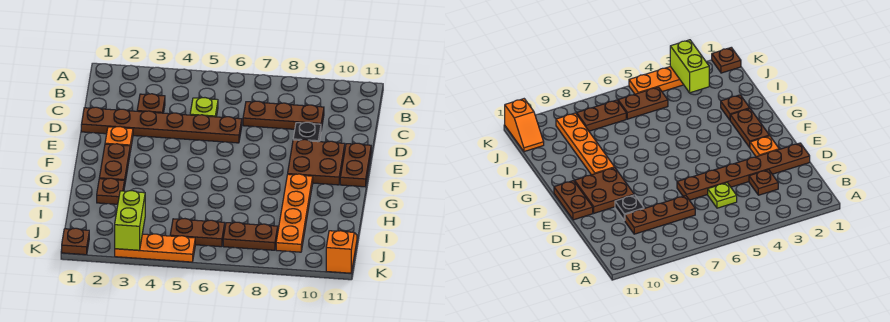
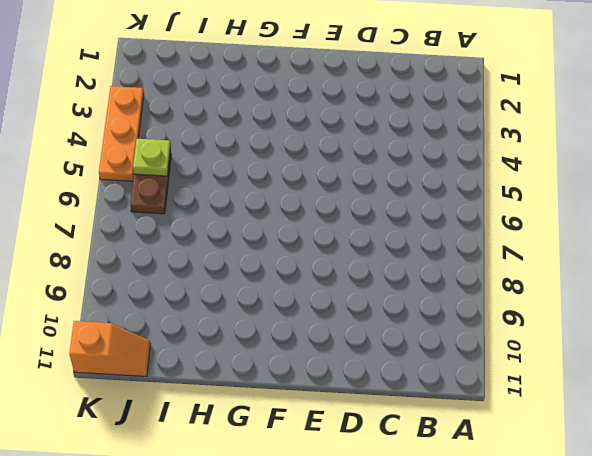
lime 1x1 plate [133,139,171,176] -> lime 1x1 plate moved to [190,98,218,117]
none -> brown 1x1 plate [137,94,165,113]
none -> brown 1x3 plate [243,101,324,130]
none -> brown 1x6 plate [81,107,242,143]

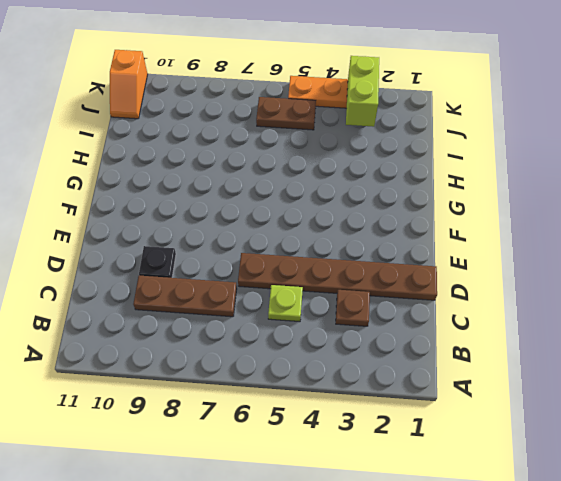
none -> orange 1x1 plate [105,127,133,151]
none -> brown 2x2 plate [288,140,345,185]
none -> brown 1x2 plate [340,143,371,187]

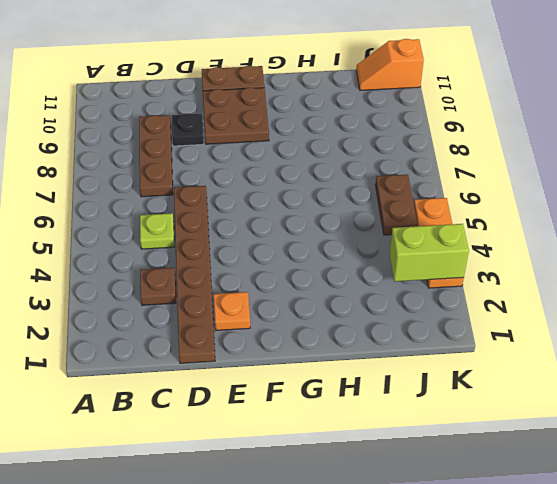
none -> brown 1x2 plate [99,144,130,187]
none -> orange 1x4 plate [276,174,313,252]
none -> brown 1x1 plate [97,178,124,204]

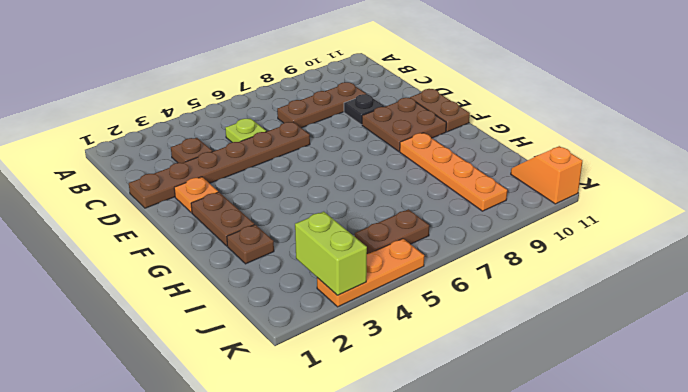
none -> brown 1x2 plate [223,222,278,250]
none -> brown 1x1 plate [62,228,89,255]

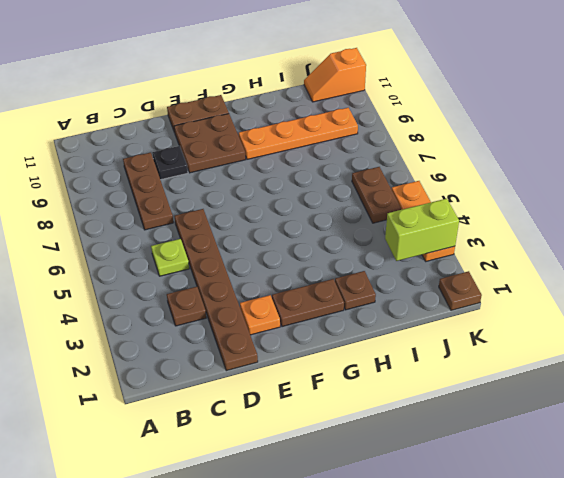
none -> brown 1x2 plate [223,222,278,250]

